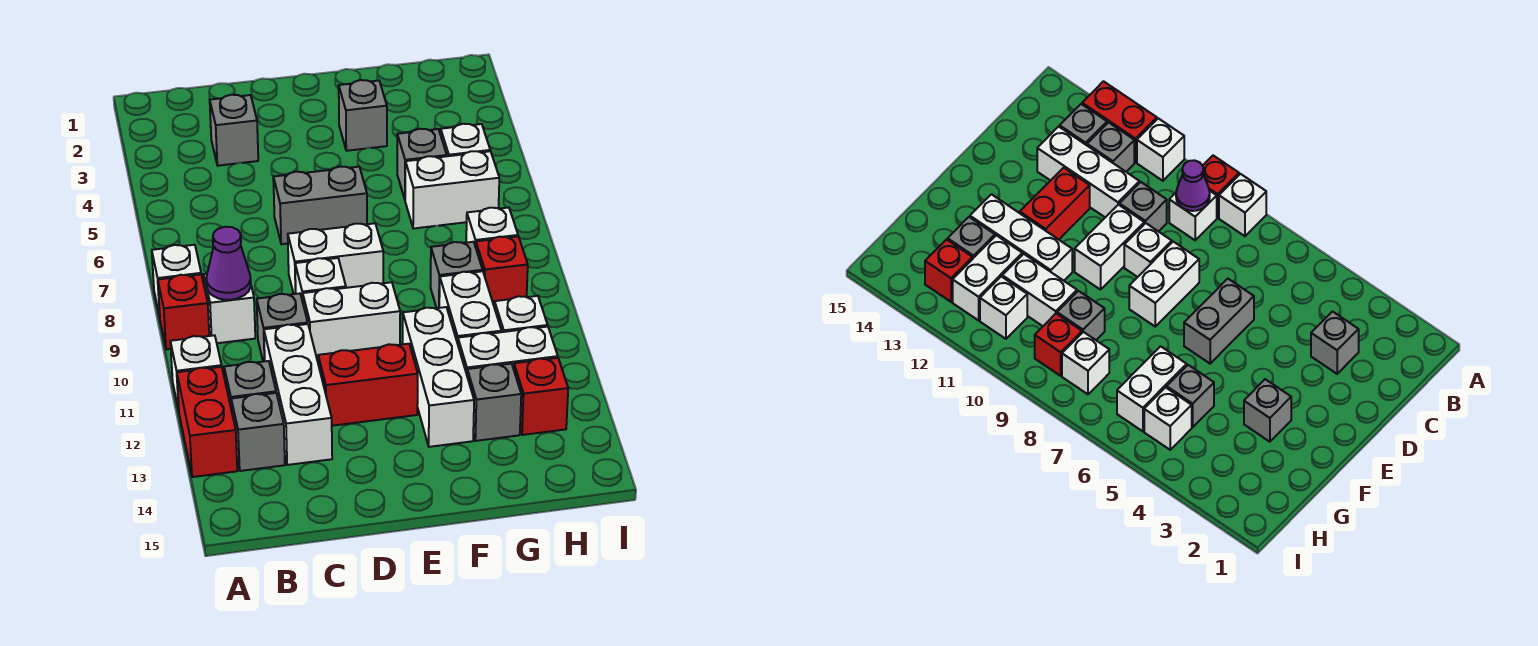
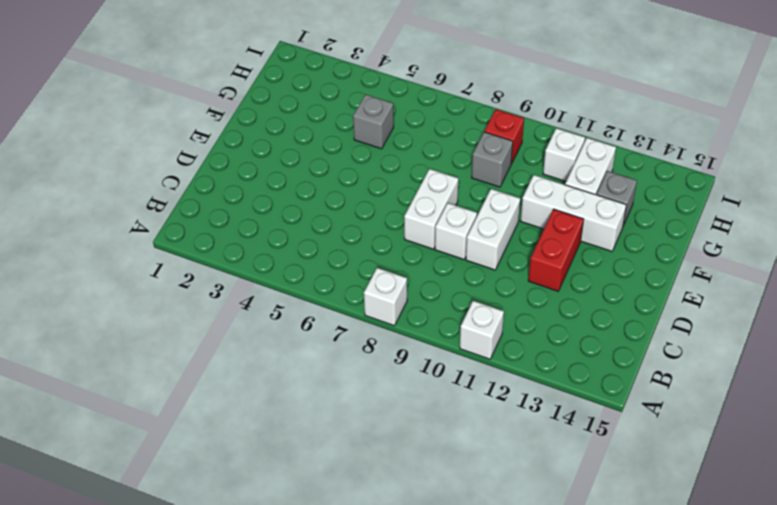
none -> red 1x1 brick [158,274,209,349]
none -> red 1x2 brick [177,367,237,477]
none -> white 1x1 brick [204,274,255,343]

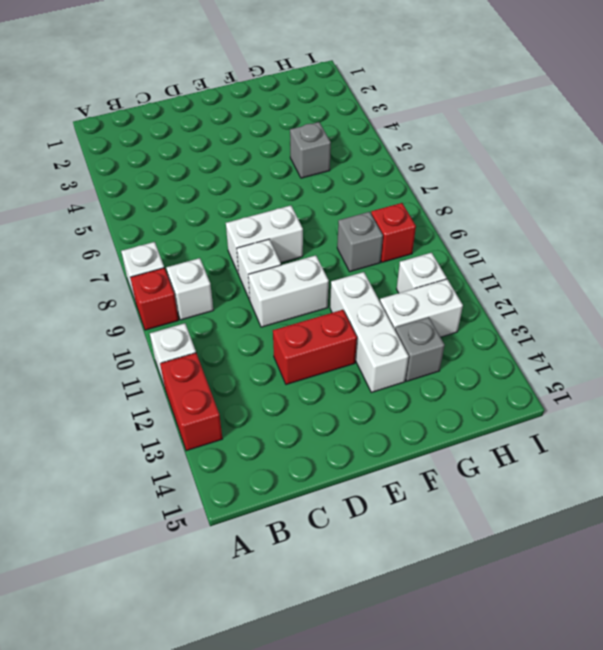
none -> grey 1x1 brick [224,361,276,410]
none -> grey 1x1 brick [231,393,285,471]
none -> grey 1x1 brick [210,95,258,166]

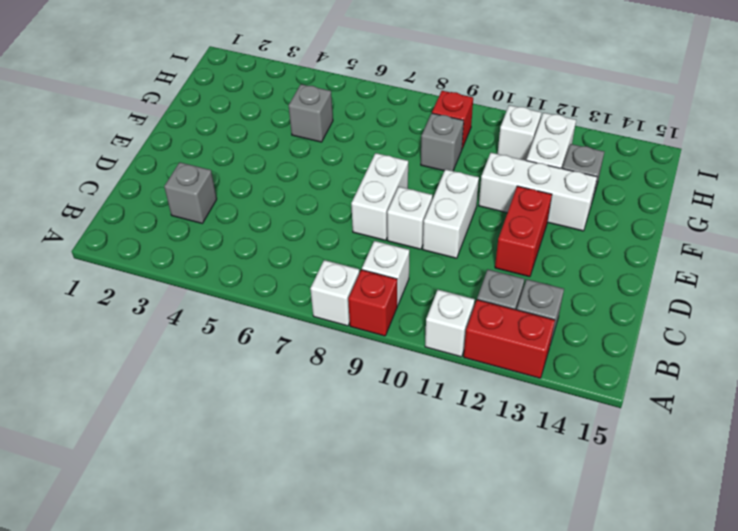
none -> grey 1x1 brick [257,293,308,362]
none -> white 1x3 brick [264,324,332,465]
none -> grey 1x2 brick [273,167,367,244]

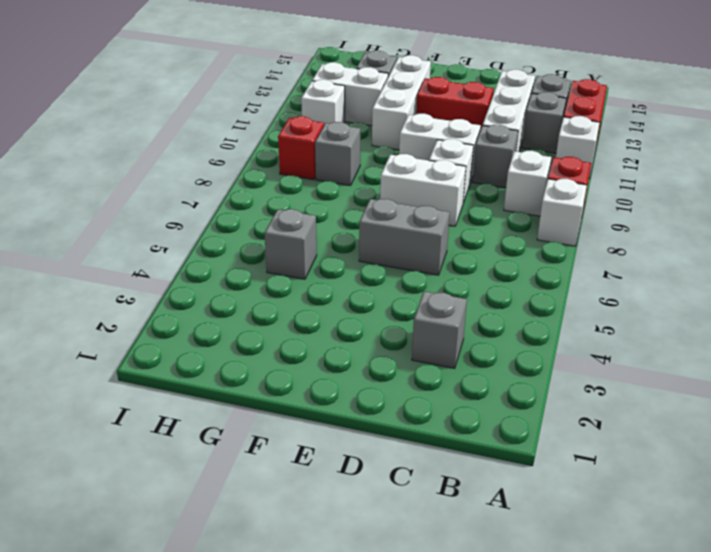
none -> grey 1x1 brick [339,80,387,151]
none -> white 1x2 brick [405,151,499,229]
none -> white 1x2 brick [439,271,502,344]

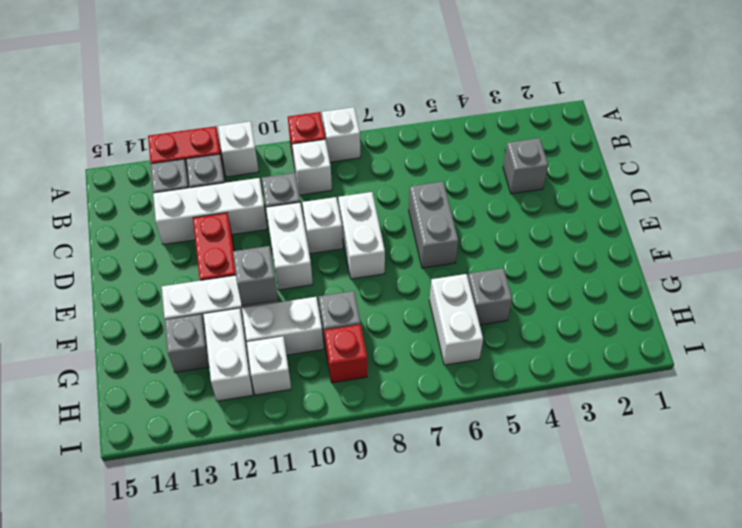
grey 1x1 brick [233,246,278,306] -> grey 1x1 brick moved to [339,80,387,151]
none -> white 1x1 brick [441,124,490,156]
none -> white 1x1 brick [466,208,518,247]
none -> red 1x1 brick [514,358,568,435]

